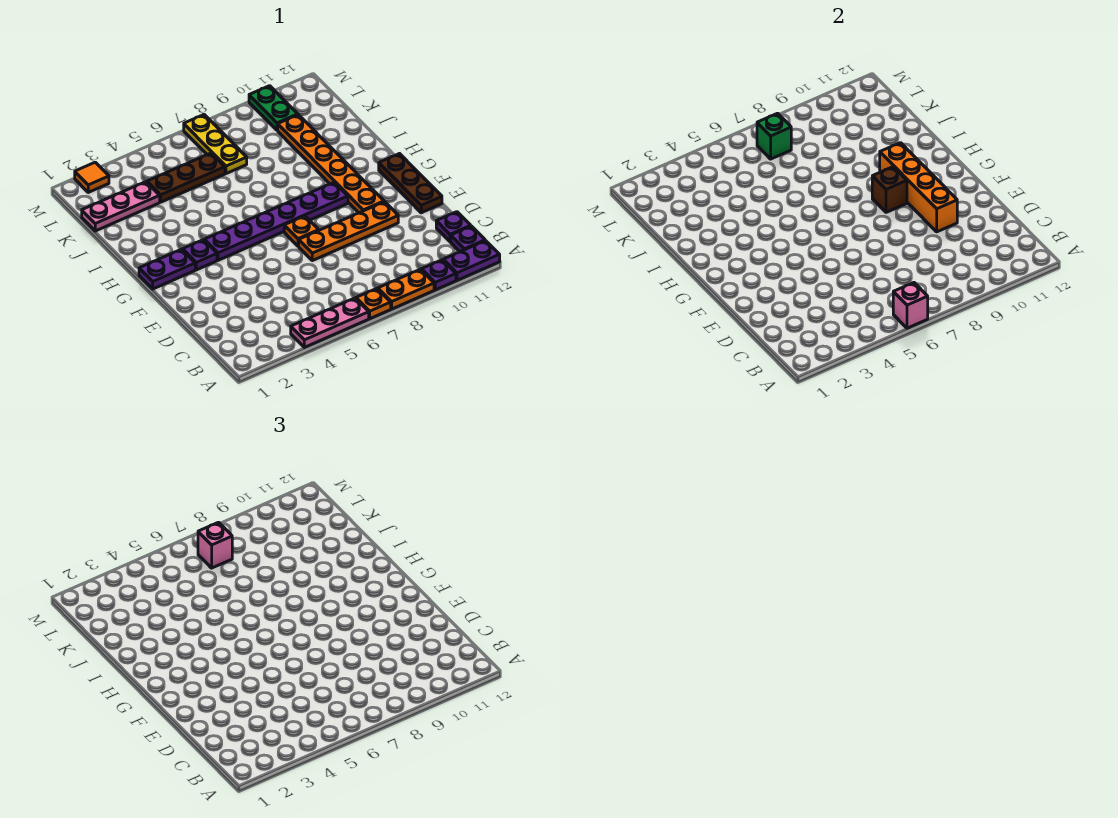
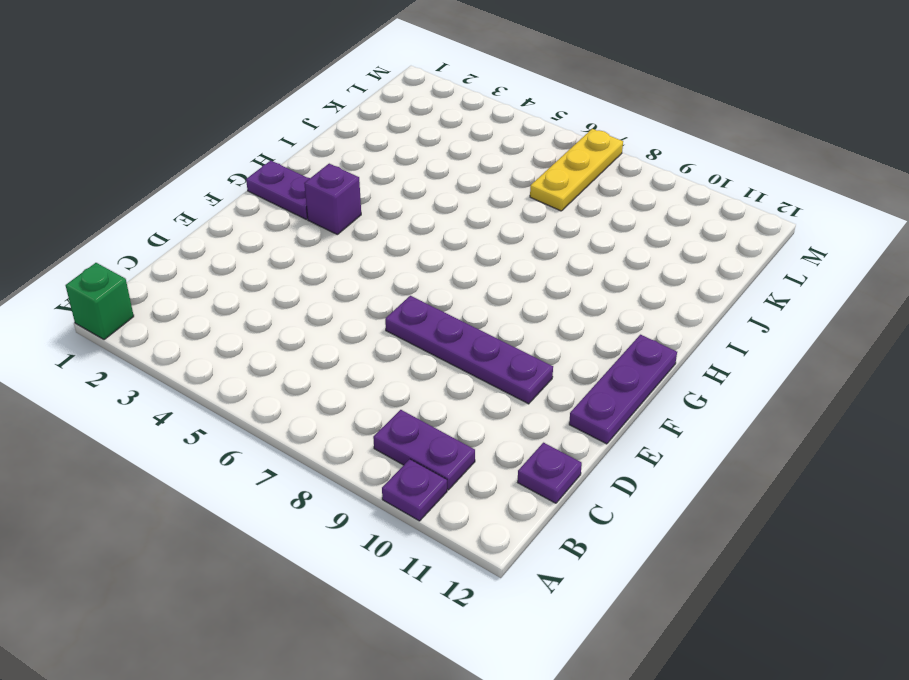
green 1x1 brick [66,263,134,340] -> green 1x1 brick moved to [757,113,791,159]
purple 1x2 plate [373,410,475,490] -> purple 1x2 plate moved to [443,241,500,280]
purple 1x4 plate [385,296,553,404] -> orange 1x4 plate [299,202,398,261]
purple 1x3 plate [569,335,677,444] -> brown 1x3 plate [379,154,442,213]
purple 1x1 brick [304,164,361,234] -> purple 1x1 plate [183,240,217,270]
none -> pink 1x3 plate [291,298,369,347]
none -> orange 1x1 plate [356,289,391,319]
none -> orange 1x2 plate [378,269,434,309]

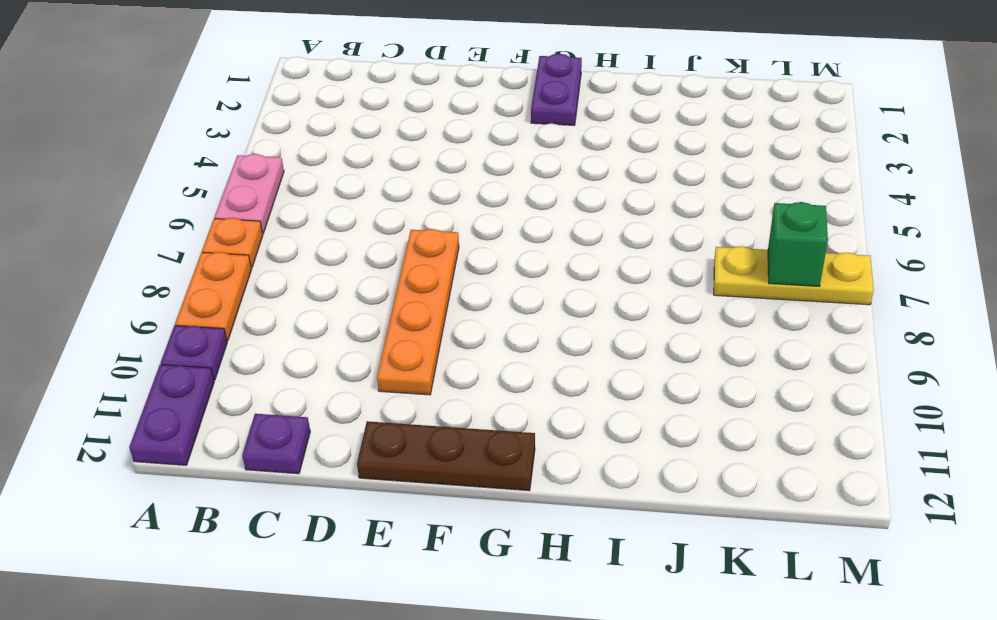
pink 1x2 plate [215,154,284,233] -> pink 1x3 plate [291,298,369,347]
none -> purple 1x1 plate [451,226,485,252]
none -> orange 1x1 plate [284,216,319,246]
none -> orange 1x6 plate [278,115,384,213]

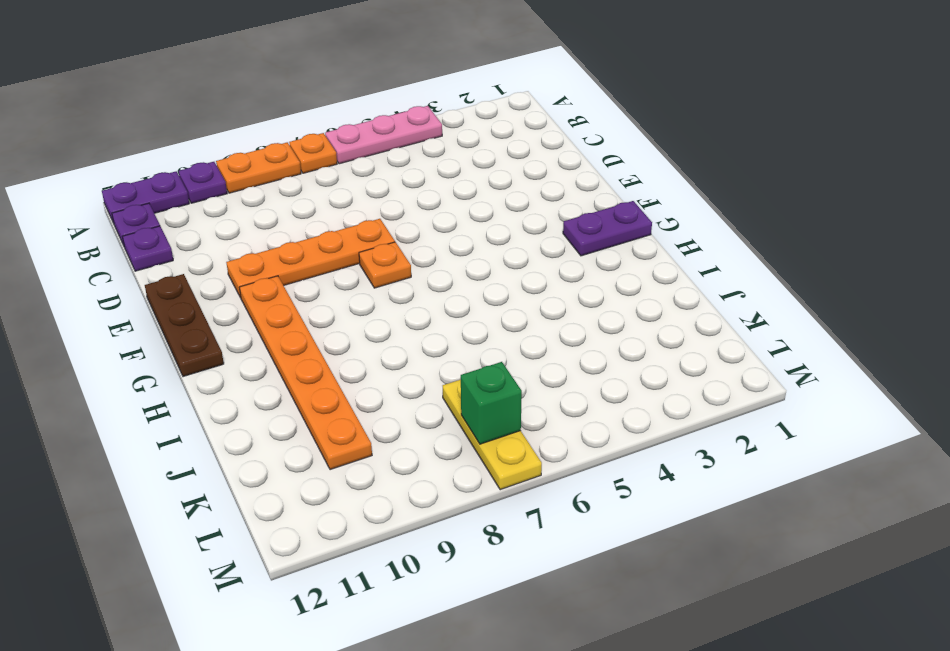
none -> purple 1x1 plate [183,240,217,270]
none -> purple 1x6 plate [204,182,348,260]
none -> pink 1x3 plate [82,182,160,231]

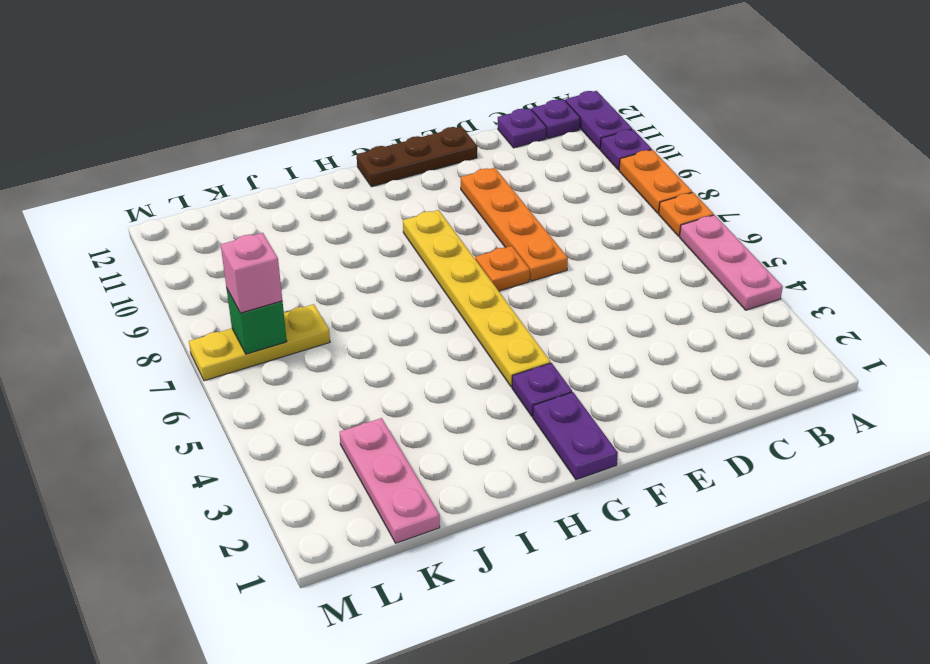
yellow 1x6 plate [403,210,551,387] -> purple 1x6 plate [204,182,348,260]
none -> orange 1x6 plate [278,115,384,213]
none -> brown 1x3 plate [147,153,225,202]
none -> green 1x2 plate [249,86,298,130]

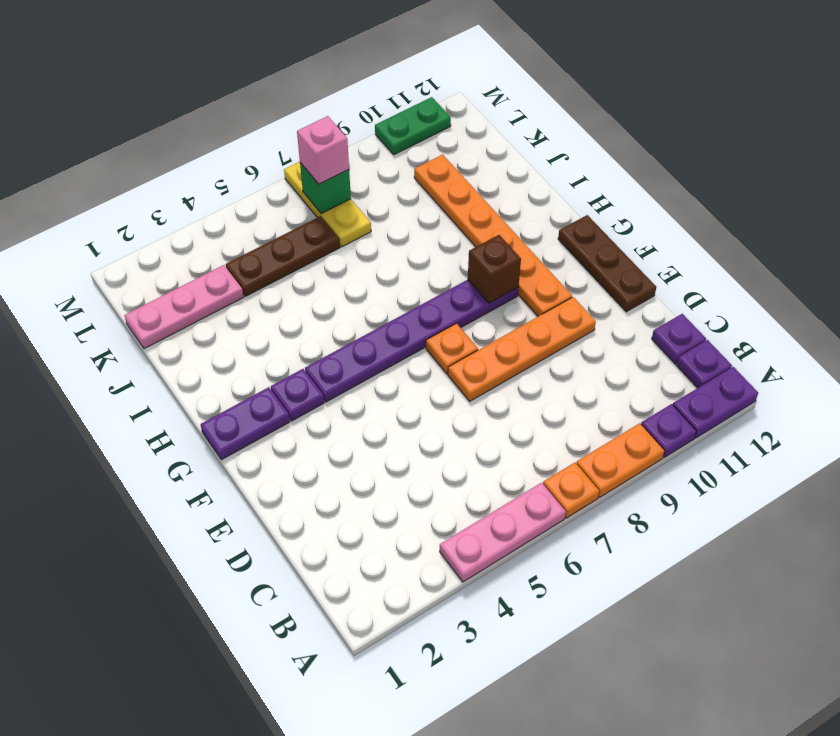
green 1x2 plate [375,97,451,155] -> green 1x2 plate turned to [249,86,298,130]
none -> orange 1x1 tile [75,162,109,192]
none -> pink 1x1 brick [893,283,928,328]
none -> orange 1x4 brick [880,143,957,232]

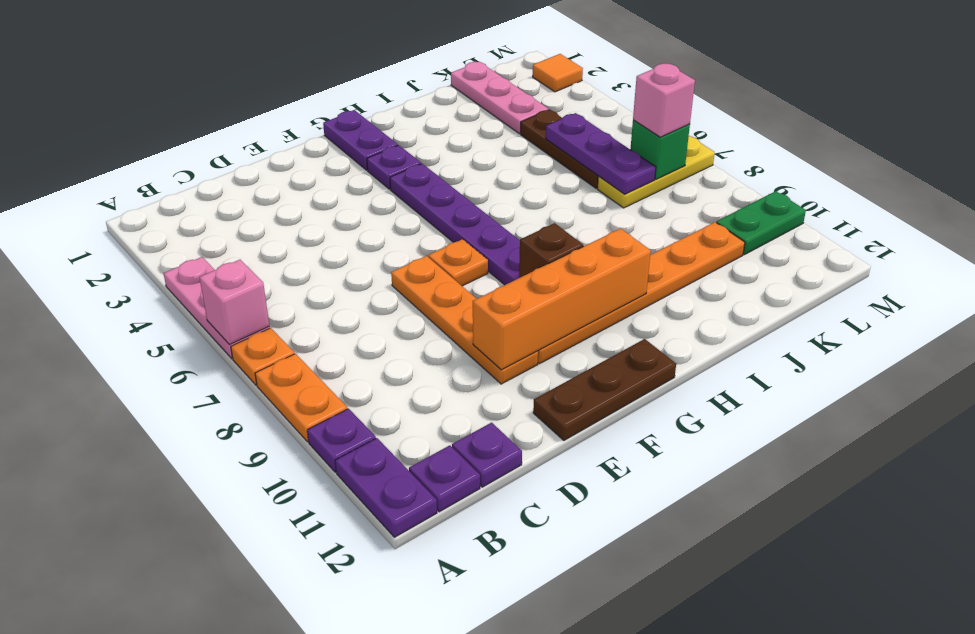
purple 1x3 plate [546,113,656,194] -> none

